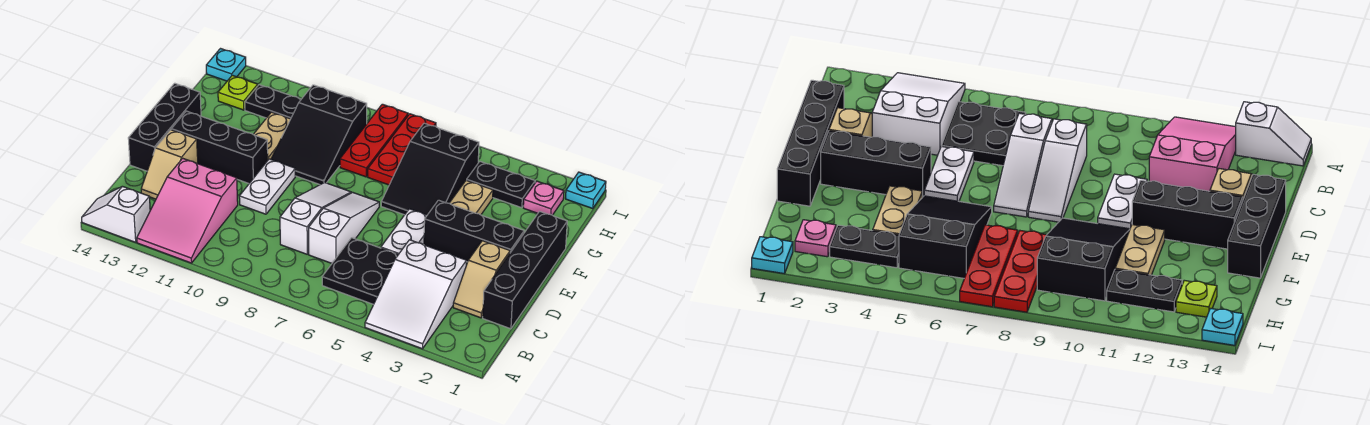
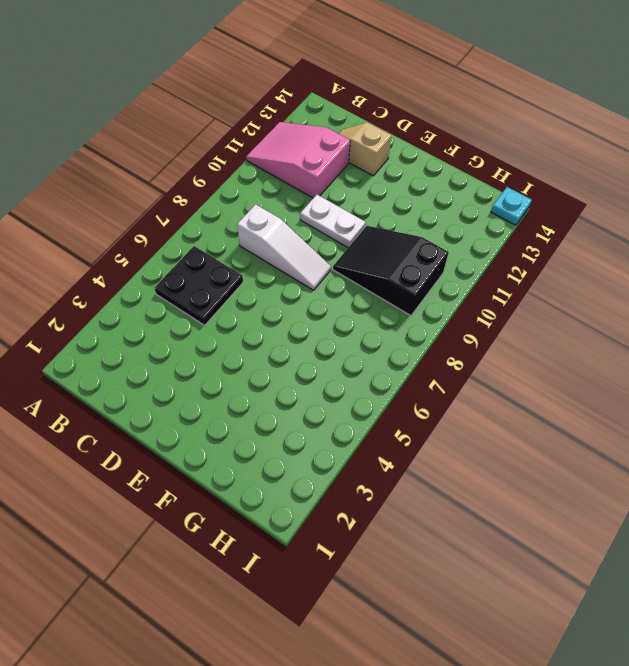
none -> white 2x3 slope [365,240,466,349]
none -> white 1x2 slope [82,186,150,242]
none -> black 1x4 brick [483,211,567,329]

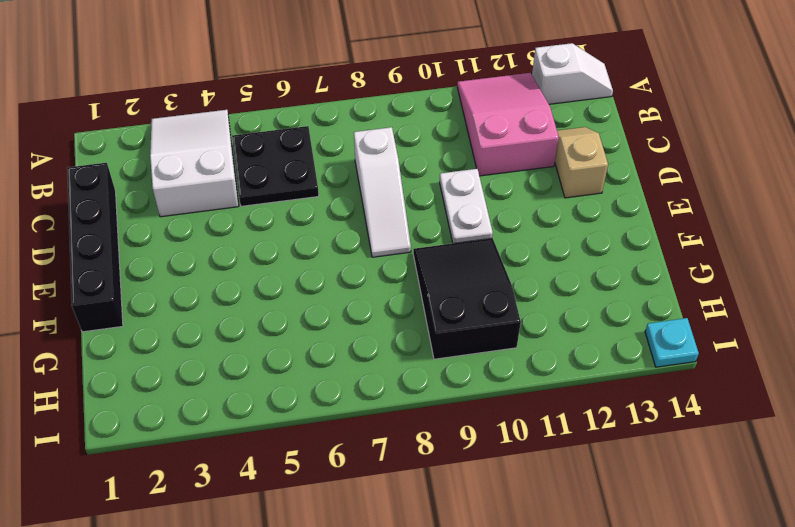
none -> tan 1x2 slope [453,241,510,318]
none -> white 1x3 slope [309,192,379,263]
none -> white 1x2 plate [381,209,427,254]

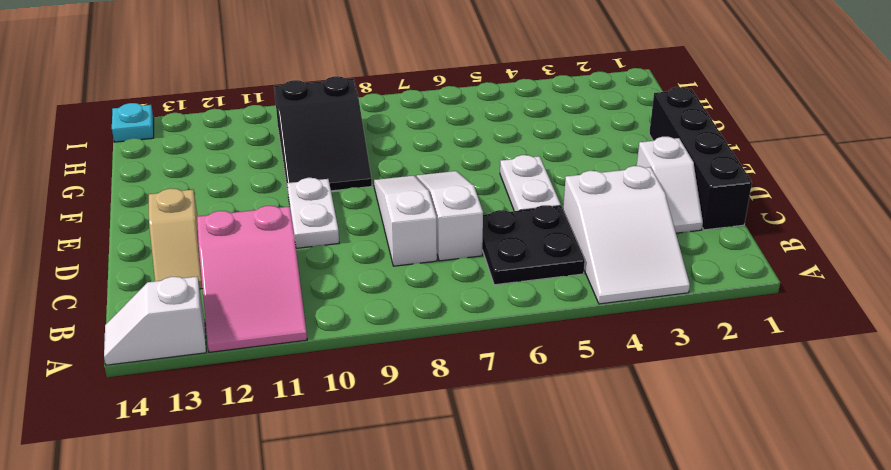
white 1x2 slope [637,137,703,233] -> tan 1x2 slope [453,241,510,318]
none -> black 1x3 brick [128,83,201,171]
none -> black 1x3 brick [424,200,524,262]
none -> black 1x3 brick [171,111,268,183]

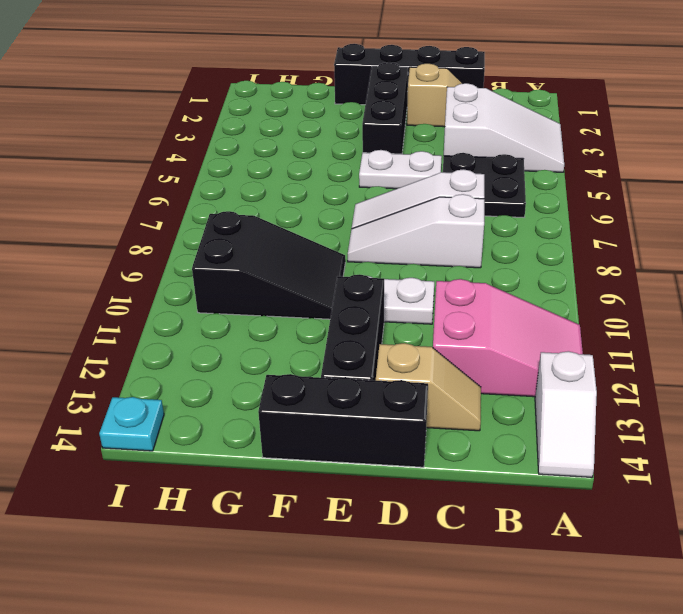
none -> tan 1x2 plate [450,180,493,215]
none -> black 2x3 slope [381,123,479,215]
none -> tan 1x2 plate [253,112,290,159]

